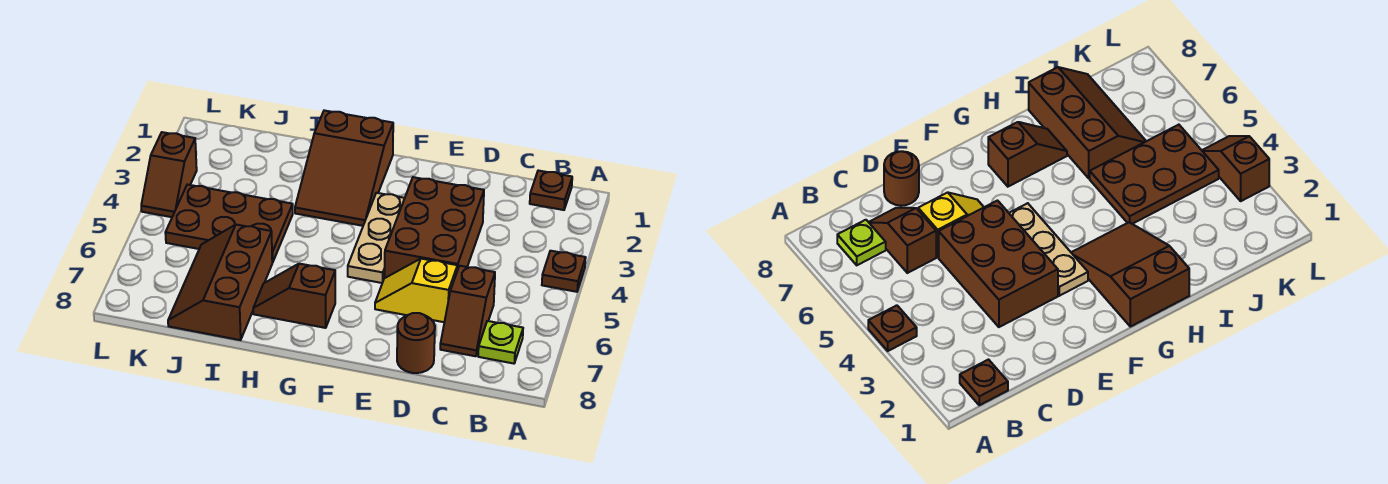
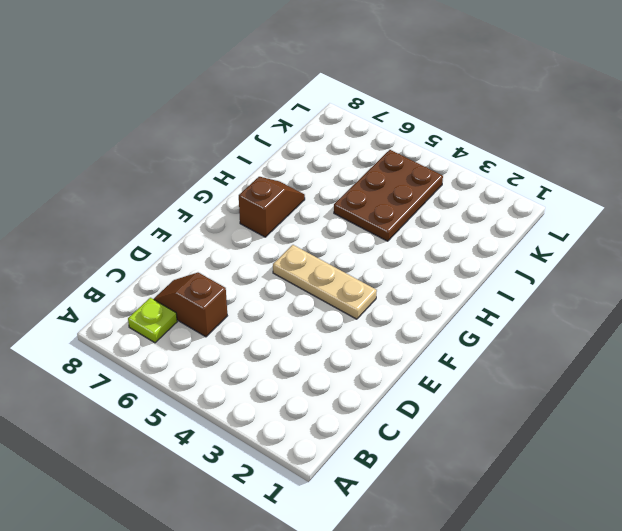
none -> brown 1x1 plate [542,251,586,292]
none -> brown 1x1 plate [530,171,572,210]
none -> brown 2x3 brick [385,177,484,278]

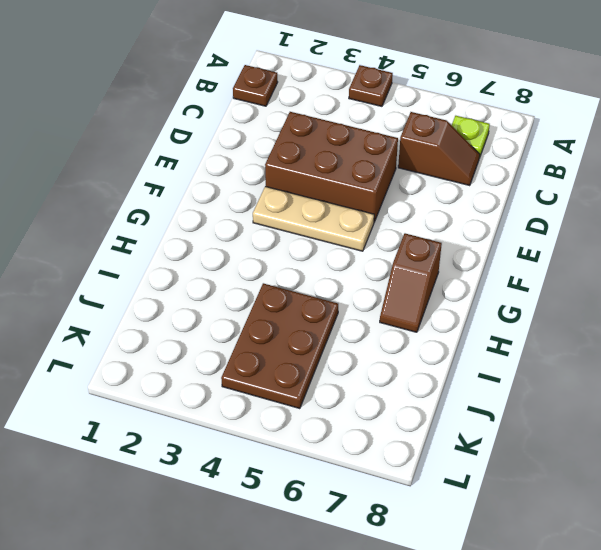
none -> yellow 1x2 slope [375,259,457,322]
none -> brown 1x1 round brick [397,313,435,373]
none -> brown 2x3 slope [295,110,393,226]

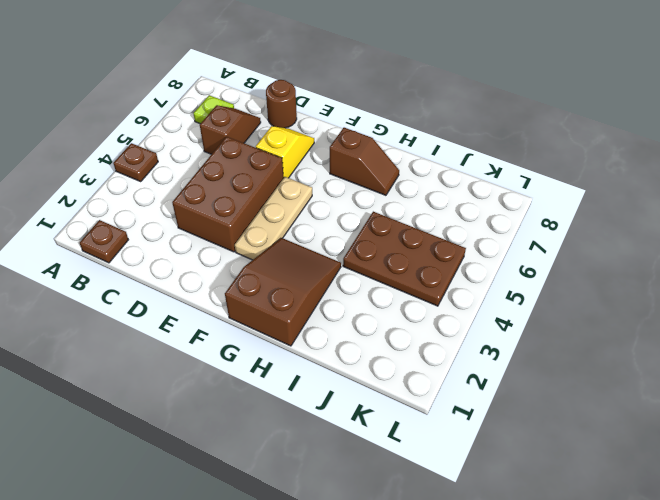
yellow 1x2 slope [256,126,314,178] -> yellow 1x2 slope turned to [375,259,457,322]
none -> brown 2x3 slope [168,225,273,340]
none -> brown 1x2 slope [141,132,197,217]

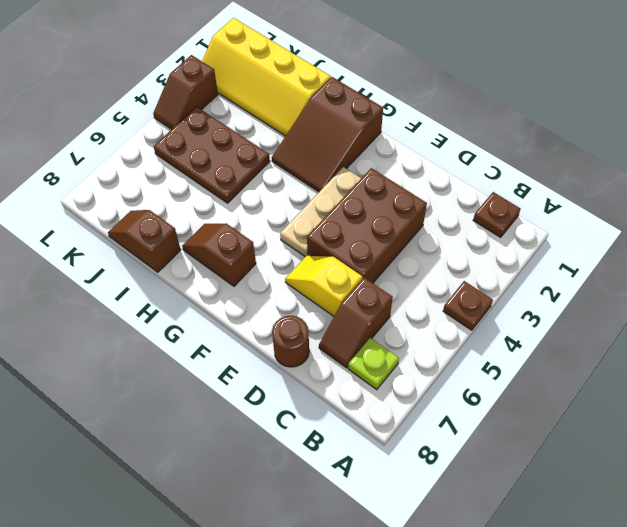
yellow 2x4 slope [202,18,331,136] -> none
brown 1x2 slope [108,210,181,272] -> brown 2x3 slope [168,225,273,340]

